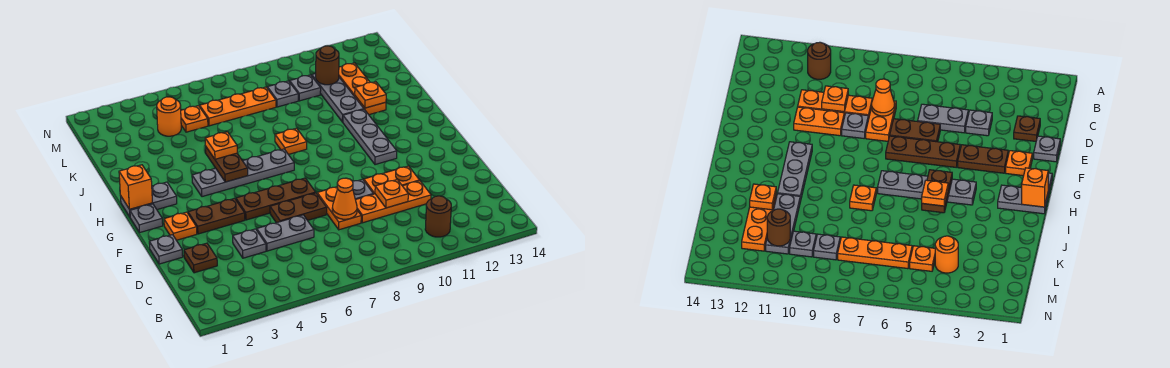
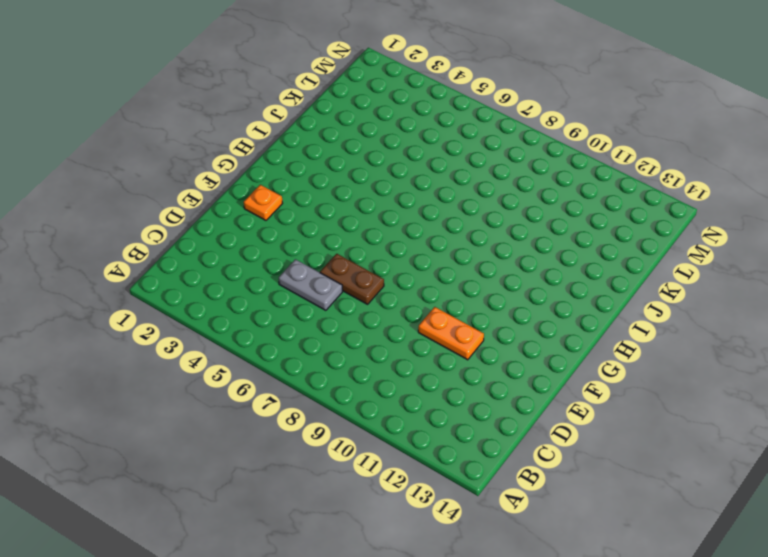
none -> brown 1x1 round brick [425,196,451,237]
none -> brown 1x1 plate [184,243,217,273]
none -> grey 1x1 plate [233,229,266,258]
none -> orange 1x2 plate [317,187,361,230]

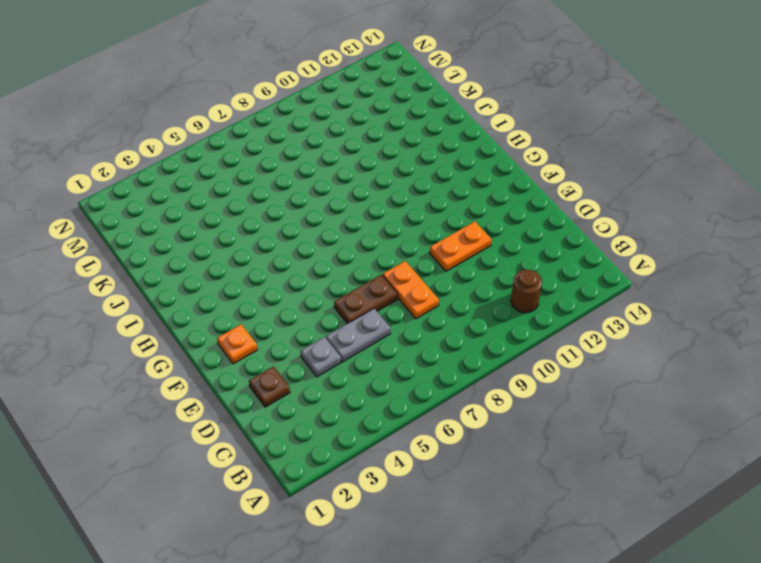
none -> orange 1x3 plate [356,181,431,223]
none -> grey 1x1 plate [149,235,183,264]
none -> grey 1x1 plate [353,179,373,200]
none -> brown 1x2 plate [188,198,245,234]

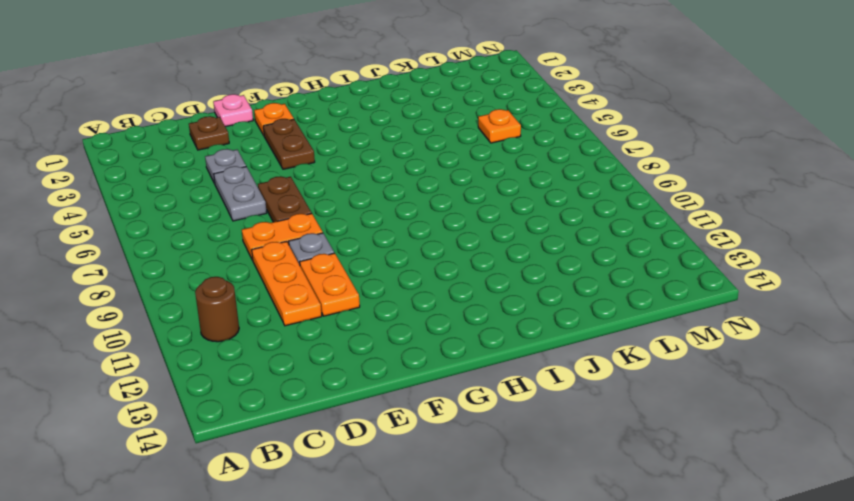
pink 1x1 plate [213,94,253,127] -> grey 1x1 plate [149,235,183,264]
none -> brown 1x3 plate [236,178,316,220]
none -> grey 1x1 plate [130,204,163,232]
none -> grey 1x3 plate [343,110,397,165]
none -> grey 1x2 plate [121,182,177,217]

